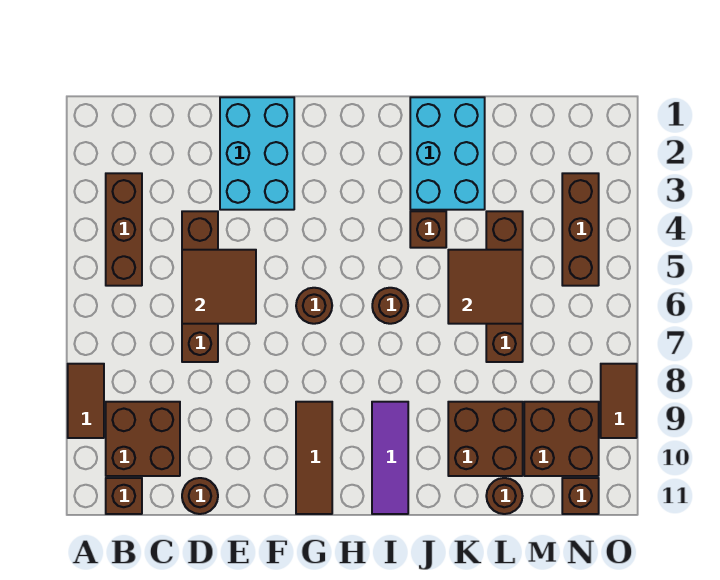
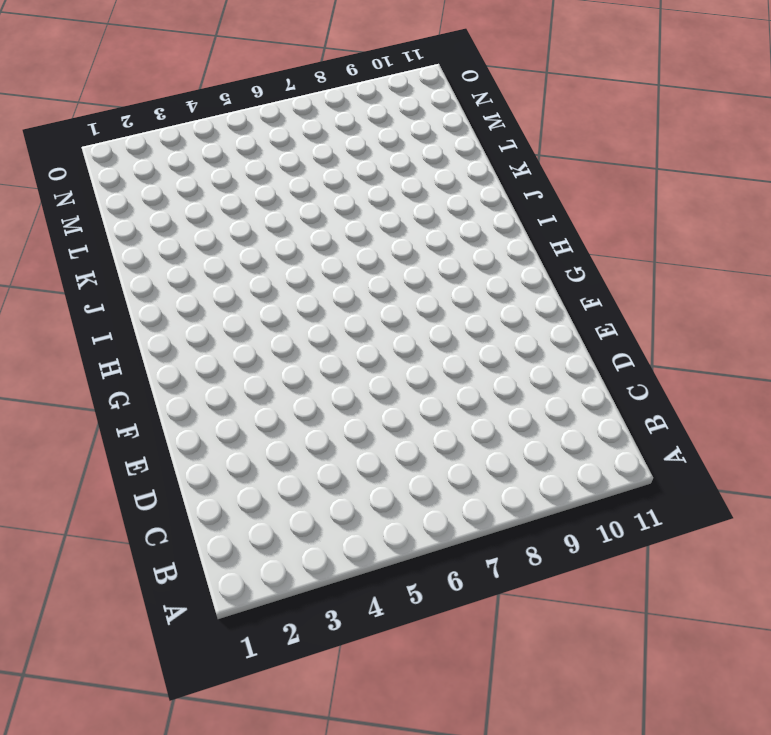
none -> brown 1x2 tile [68,364,104,438]
none -> brown 1x3 brick [106,173,142,286]
none -> brown 2x2 brick [106,402,180,476]

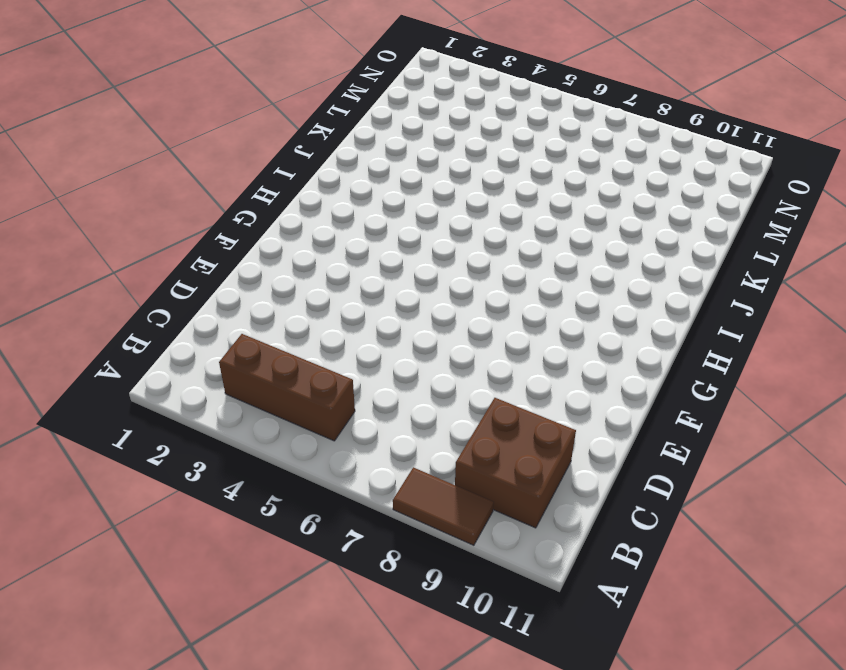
none -> brown 1x1 brick [106,478,142,514]
none -> brown 1x4 brick [182,211,218,362]
none -> brown 1x1 round brick [182,478,218,514]

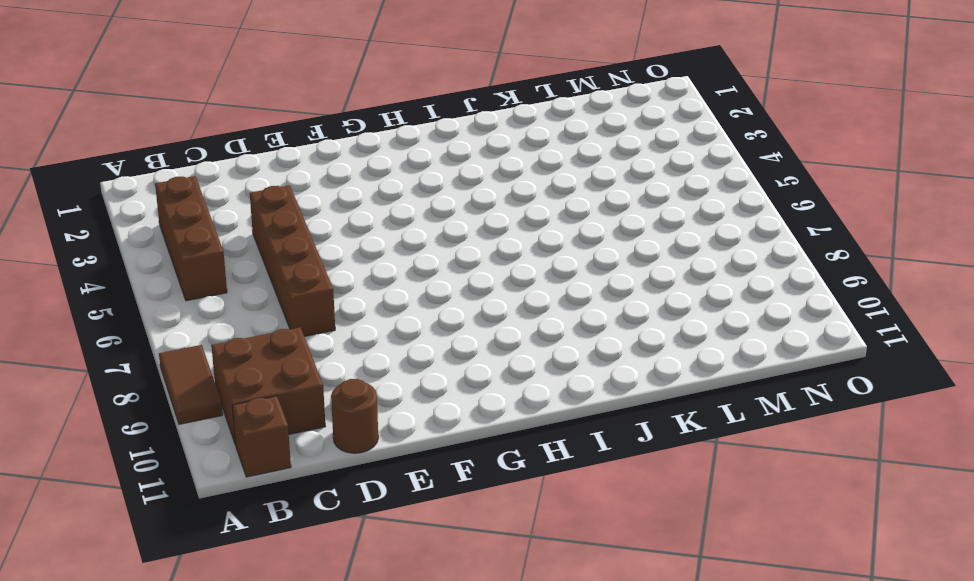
none -> cyan 2x3 brick [220,97,294,210]
none -> brown 1x1 round brick [296,288,332,324]
none -> brown 1x3 tile [296,402,332,514]

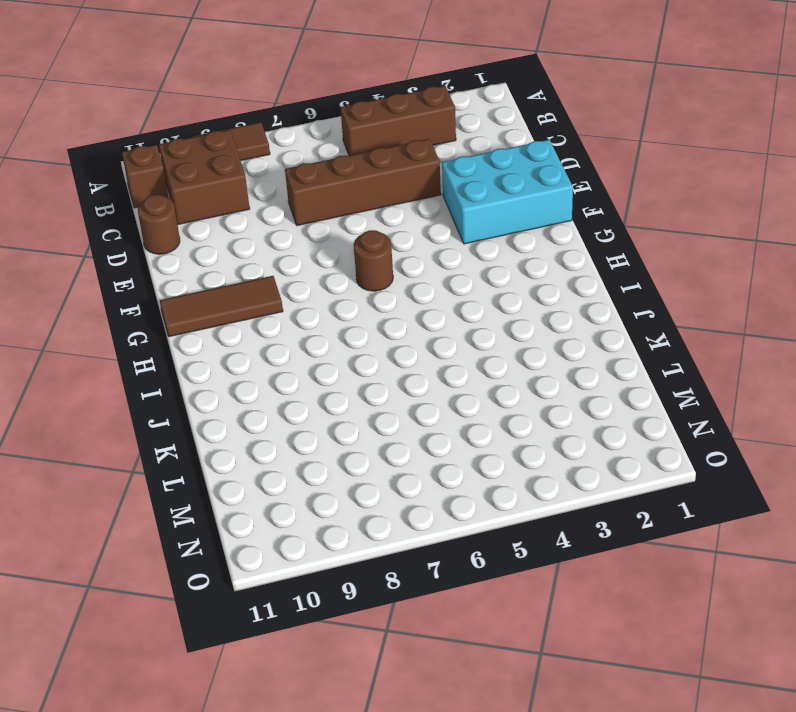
none -> brown 1x1 round brick [372,288,408,324]
none -> purple 1x3 tile [372,402,408,514]
none -> cyan 2x3 brick [410,97,485,210]

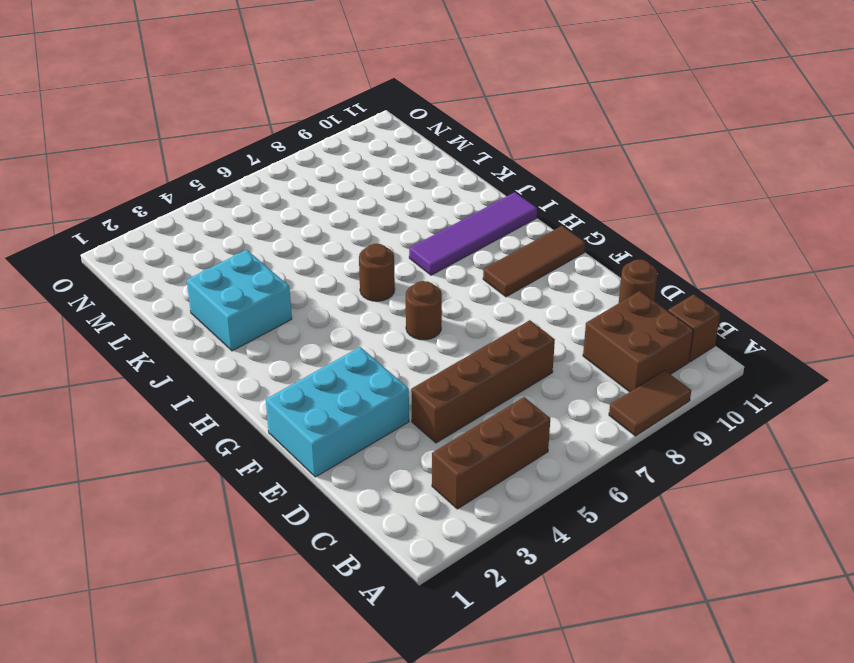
purple 1x4 tile [409,192,537,275] -> purple 1x3 tile [372,402,408,514]
cyan 2x2 brick [187,250,292,351] -> cyan 2x3 brick [410,97,485,210]
none -> brown 1x1 brick [410,211,446,248]
none -> brown 2x2 brick [448,402,523,476]
none -> brown 1x4 brick [486,211,523,362]

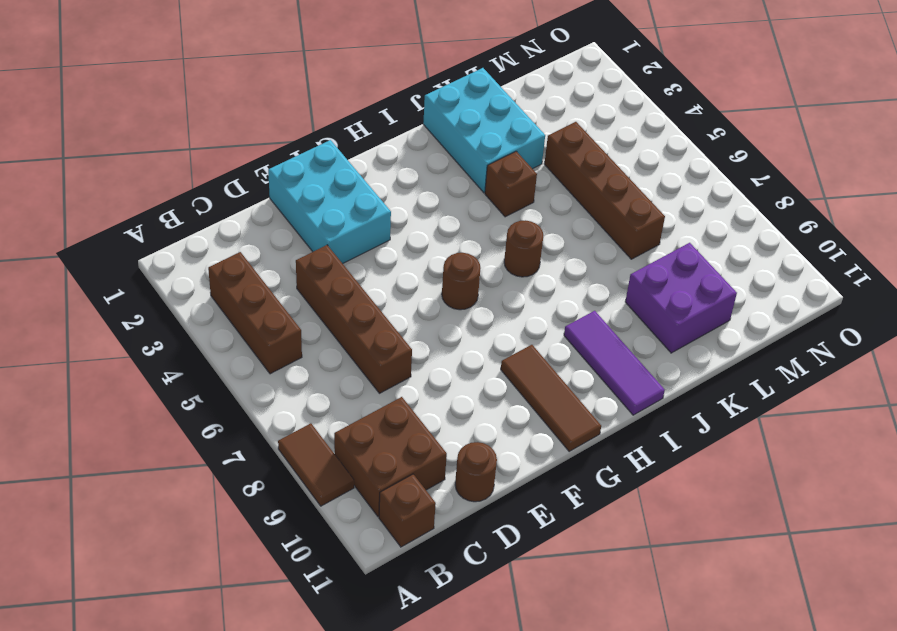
purple 2x2 brick [625,243,737,353] -> brown 2x2 brick [448,402,523,476]
none -> brown 1x1 round brick [486,478,523,514]
none -> brown 2x2 brick [524,402,599,476]
none -> brown 1x3 brick [562,173,599,286]

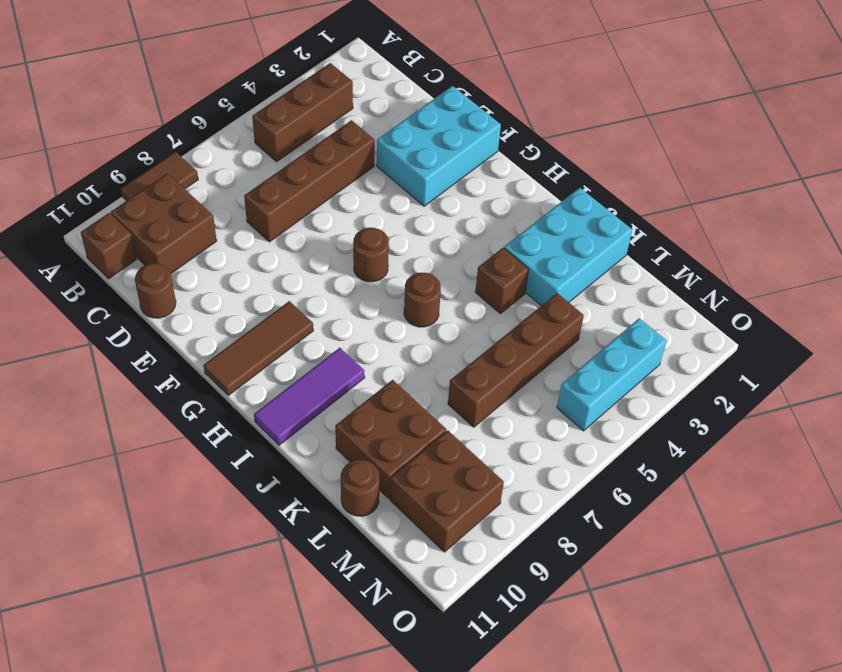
cyan 1x3 brick [557,318,666,431] -> brown 1x3 brick [562,173,599,286]
none -> brown 1x1 brick [562,478,599,514]
none -> brown 1x2 tile [601,364,637,438]
none -> brown 2x2 tile [182,250,256,324]

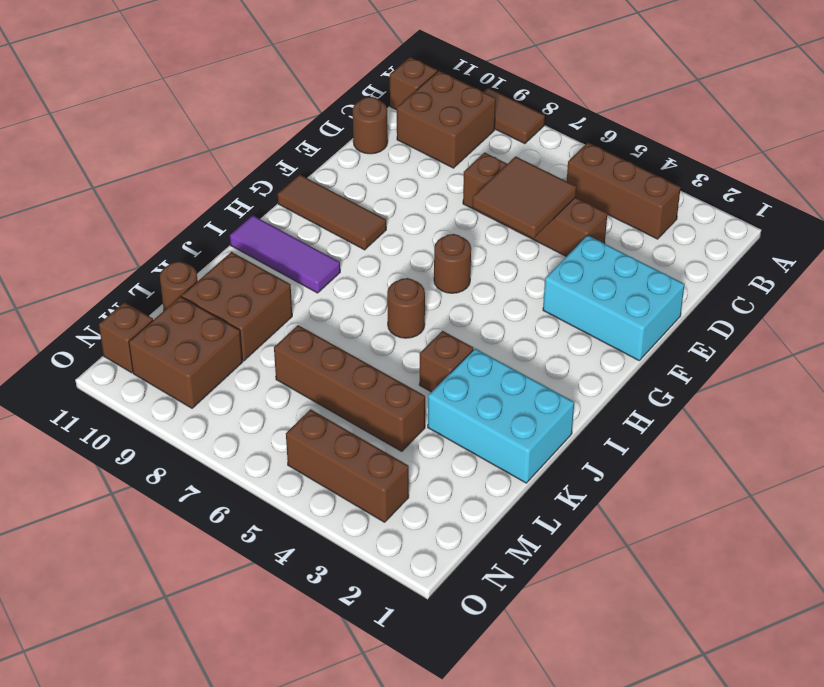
none -> brown 1x2 tile [601,364,637,438]
none -> brown 2x2 tile [448,250,523,324]

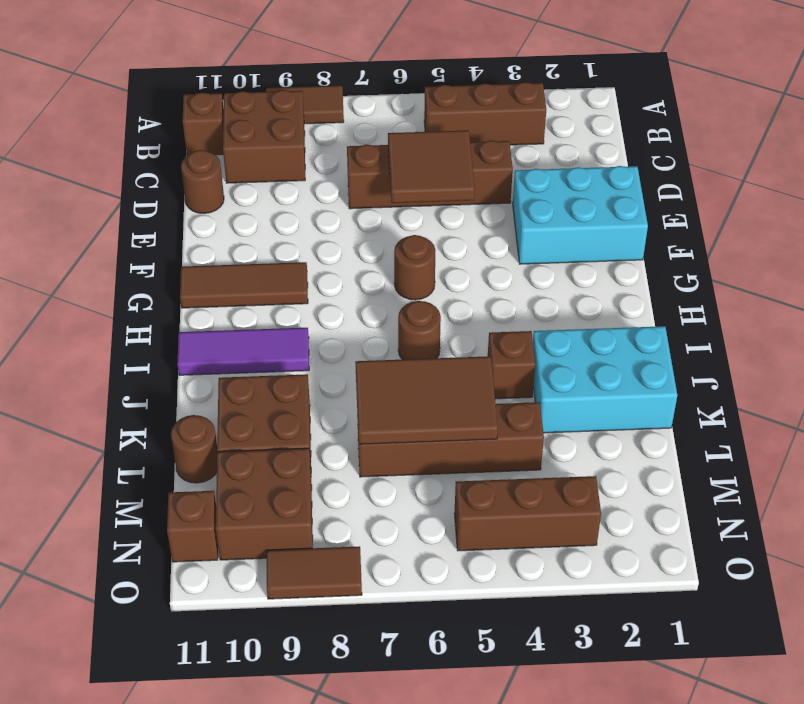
brown 2x3 tile [355,356,498,444] -> brown 2x2 tile [448,250,523,324]

